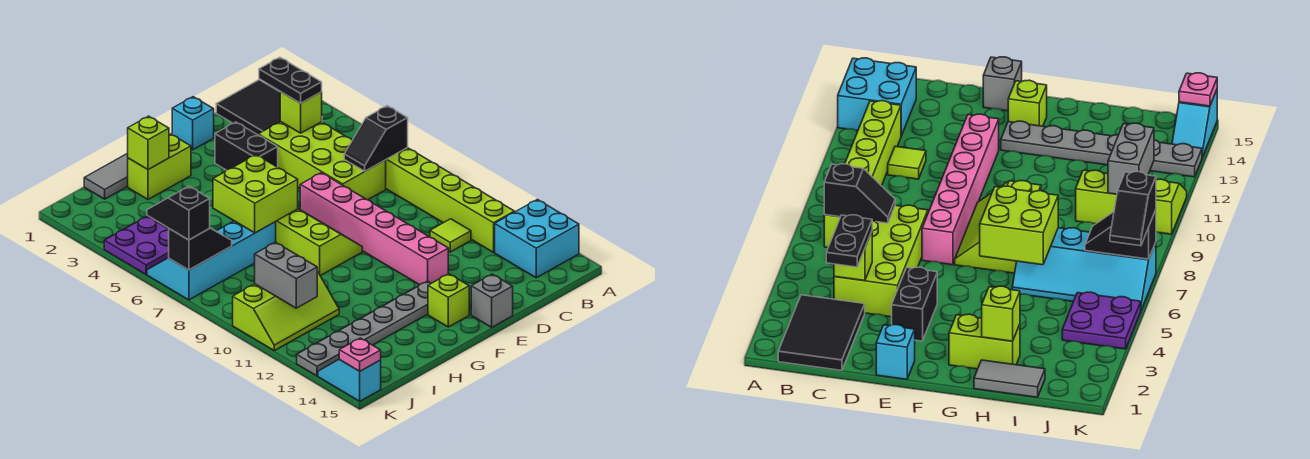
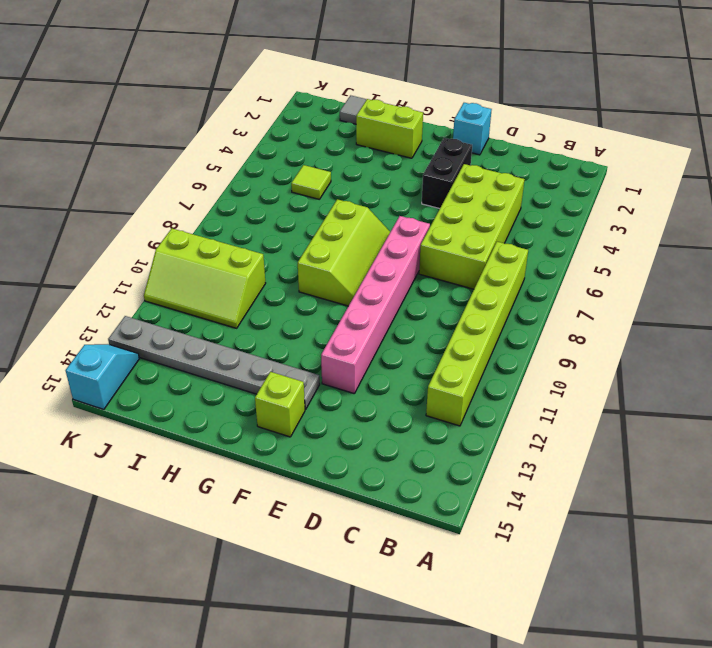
lime 1x1 tile [291,165,331,199] -> lime 1x1 tile moved to [430,219,471,252]
none -> cyan 2x2 brick [495,200,579,278]
none -> black 2x3 tile [216,80,281,135]
none -> grey 1x1 brick [471,274,513,327]

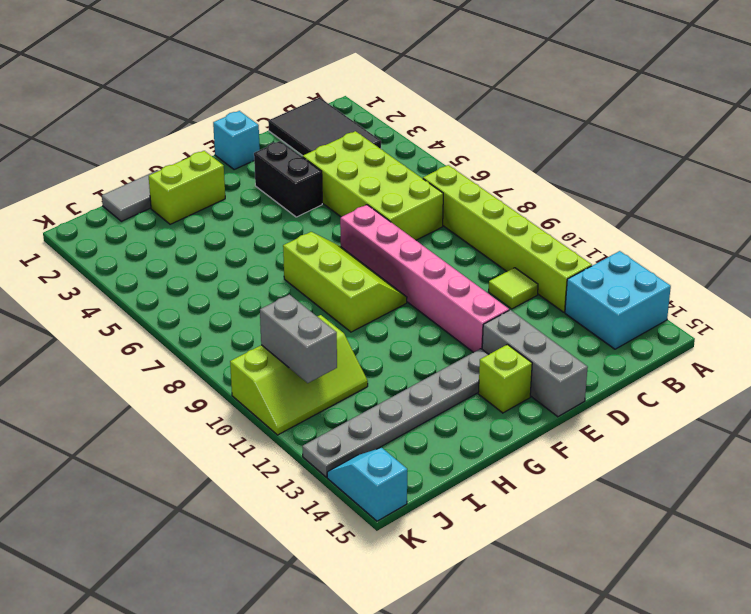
grey 1x3 brick [482,310,588,417] -> grey 1x1 brick [471,274,513,327]
none -> cyan 2x4 slope [147,221,276,300]
none -> purple 2x2 plate [104,216,169,275]
none -> black 1x2 slope [344,106,408,171]

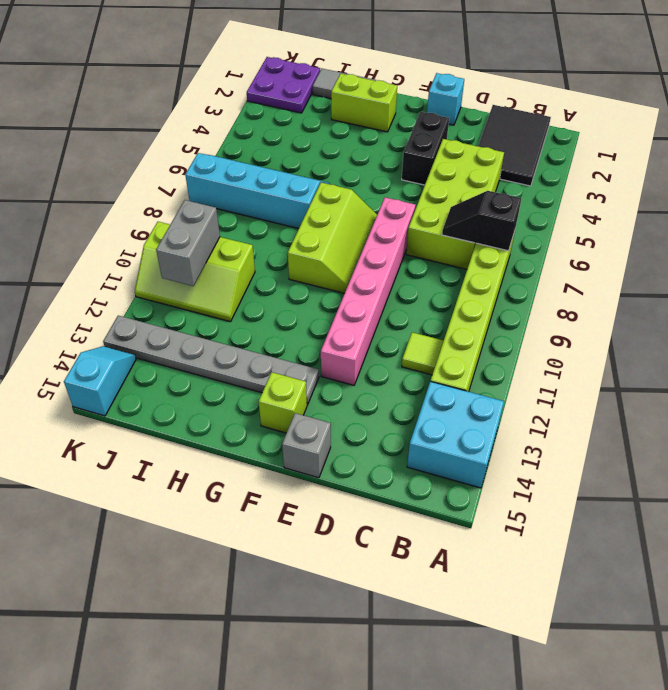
purple 2x2 plate [247,57,320,113] -> purple 2x2 plate moved to [104,216,169,275]
none -> lime 1x1 brick [280,92,322,133]
none -> lime 2x2 brick [213,155,298,233]
none -> lime 1x1 brick [128,116,169,170]

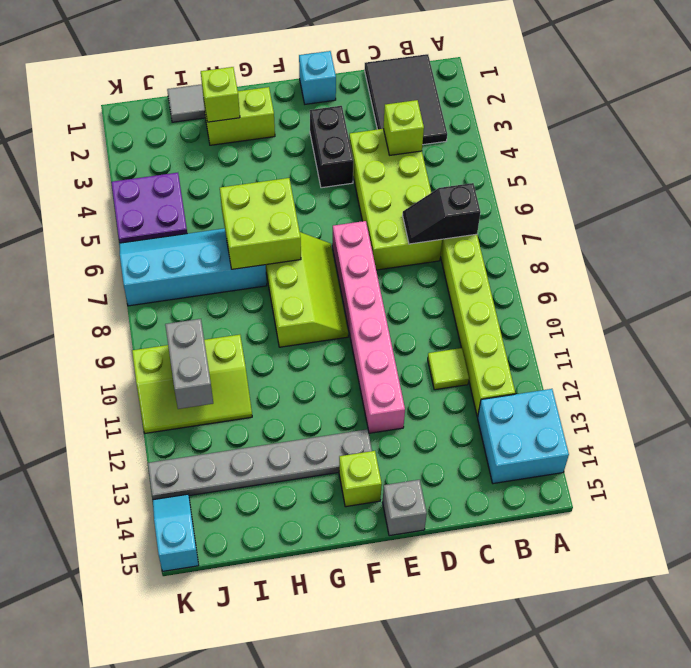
none -> black 1x2 slope [169,228,232,270]
none -> pink 1x1 plate [339,338,381,371]
none -> black 1x2 plate [259,57,322,103]

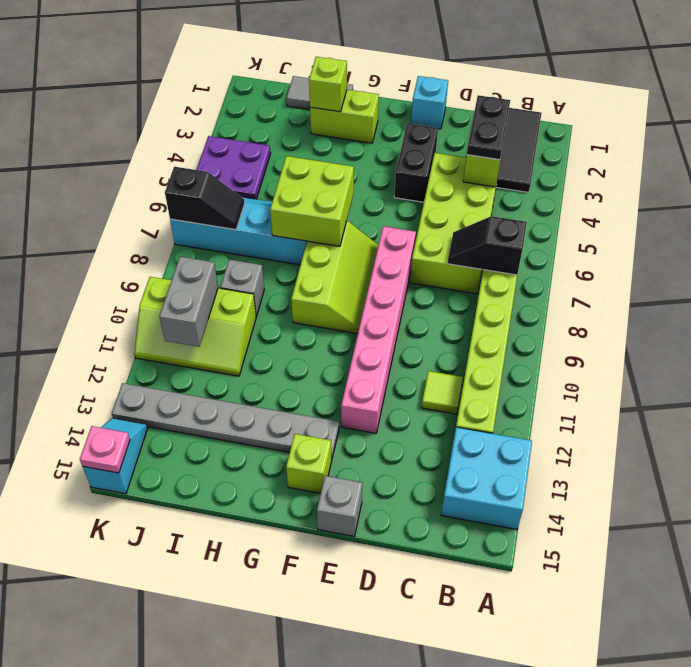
grey 1x1 brick [220,260,264,316] -> none
none -> black 1x2 slope [147,186,210,240]

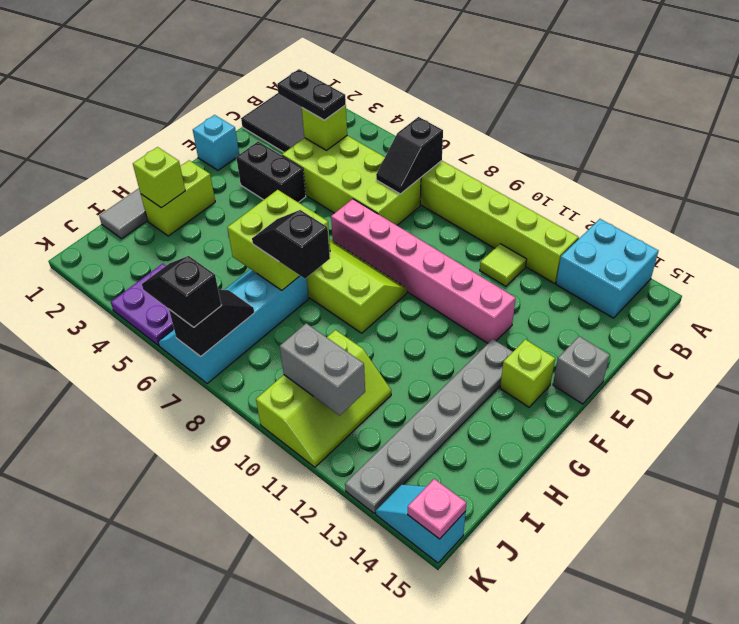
black 1x2 slope [252,210,330,279] -> none

